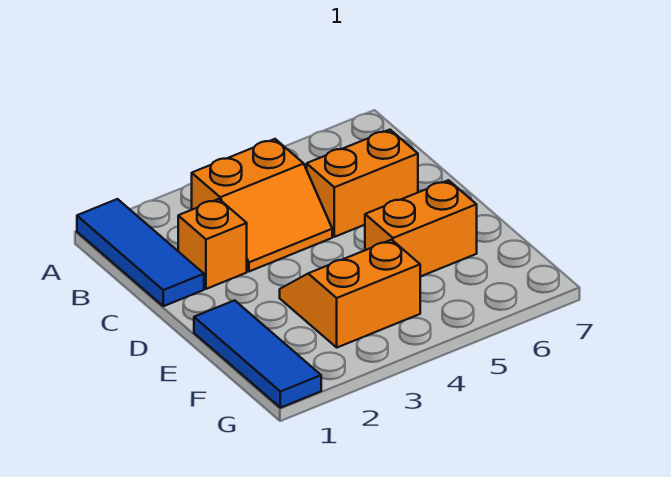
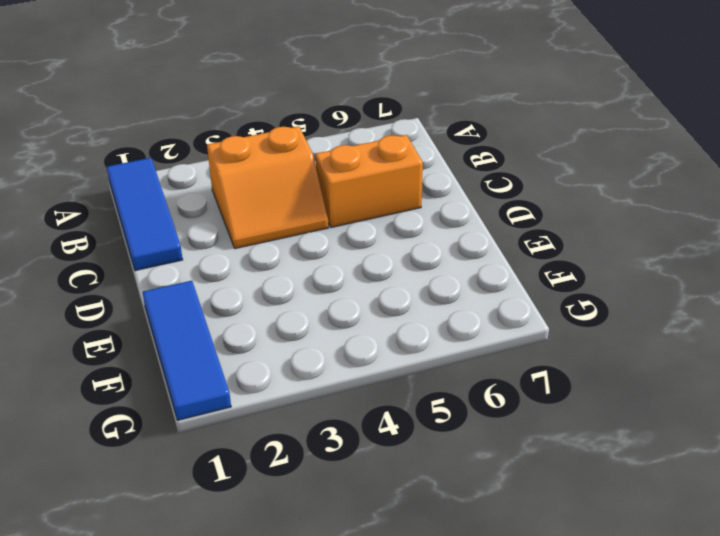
none -> orange 1x1 brick [178,199,247,289]
none -> orange 2x2 slope [280,240,420,347]

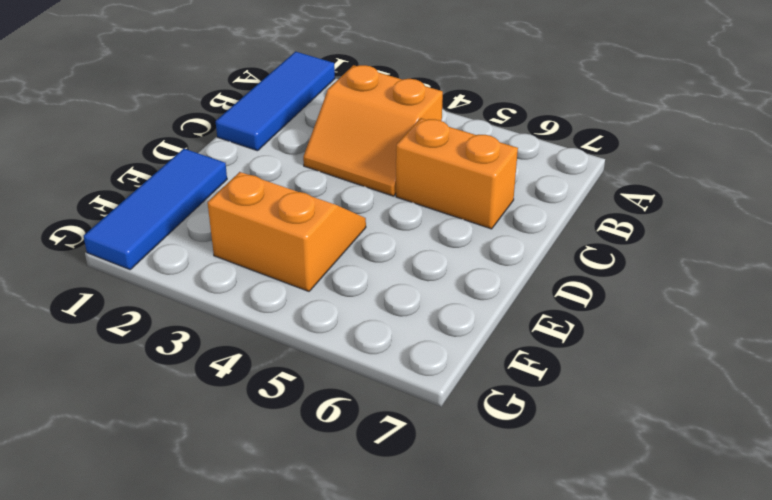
none -> orange 1x1 brick [178,199,247,289]
none -> orange 1x2 brick [365,180,477,277]

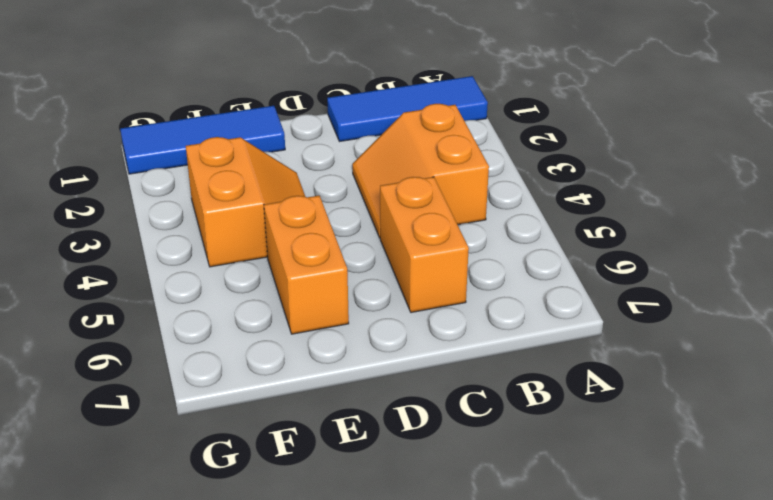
none -> orange 1x1 brick [178,199,247,289]

